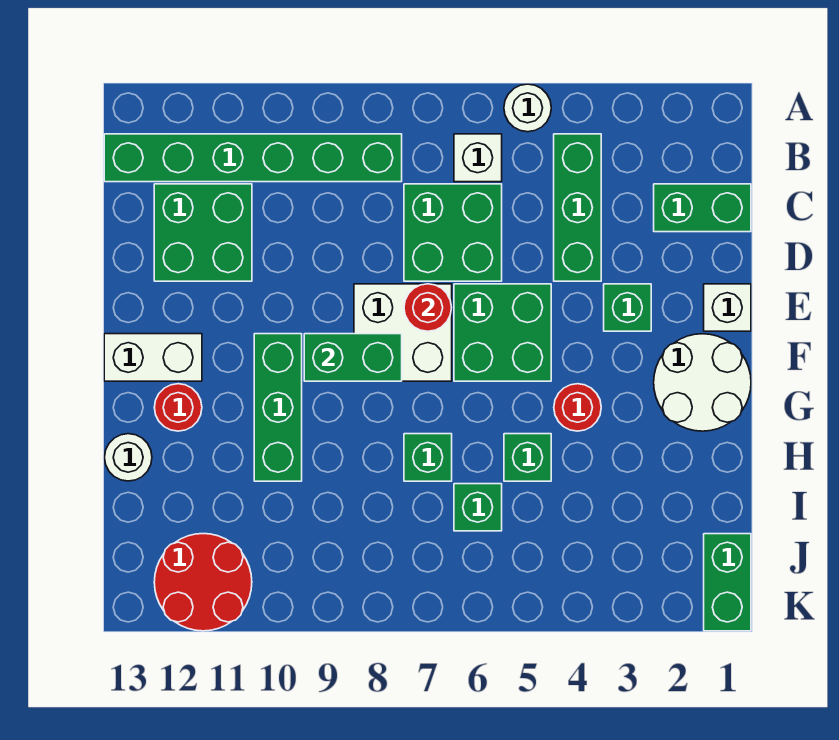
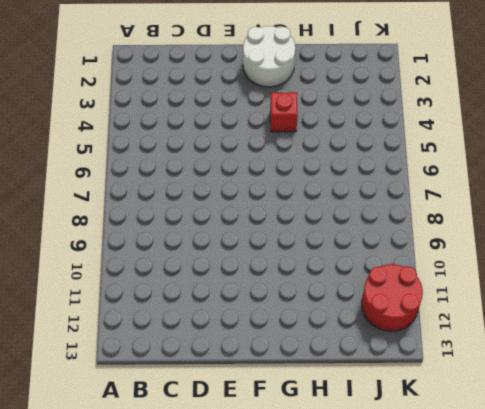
red 1x1 brick [270,92,298,132] -> red 1x1 round brick [554,384,601,431]
none -> white 1x1 round brick [504,84,551,132]
none -> green 1x3 brick [554,134,601,281]
none -> white 1x1 brick [454,134,502,182]

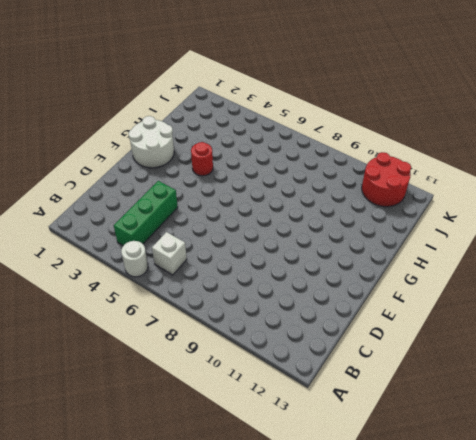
none -> green 1x6 brick [104,134,402,182]
none -> green 1x2 brick [654,184,751,232]
none -> green 2x2 brick [404,184,502,281]

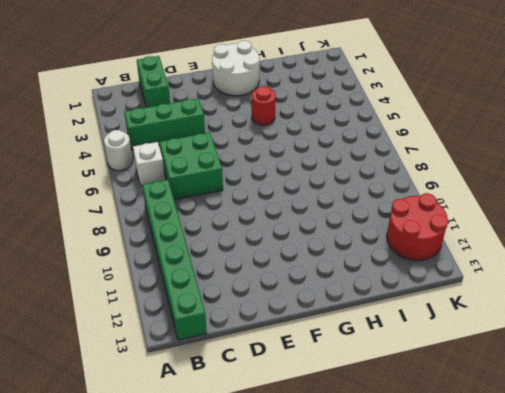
none -> green 2x2 brick [154,184,252,281]
none -> white 1x1 brick [704,284,751,331]
none -> green 1x1 brick [604,284,651,331]

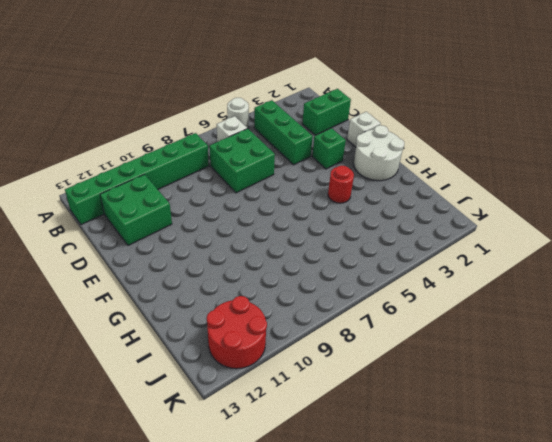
none -> green 2x2 brick [454,284,551,381]
none -> white 2x2 brick [354,284,452,381]
none -> green 1x3 brick [254,334,302,481]

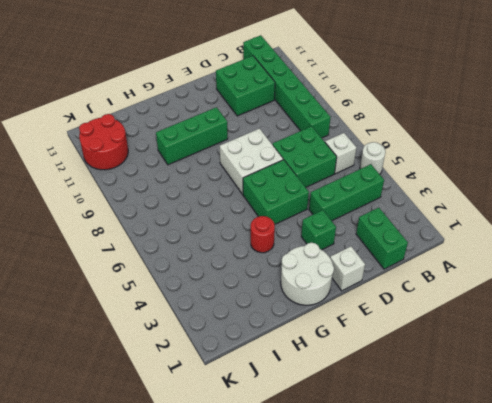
none -> white 1x2 brick [104,334,202,381]
none -> red 1x1 round brick [154,384,202,431]
none -> green 1x1 brick [504,434,551,481]

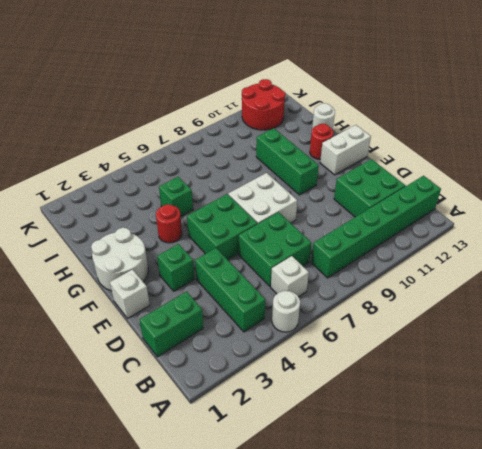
none -> green 1x1 brick [404,434,452,481]
none -> green 1x1 brick [454,484,502,531]
none -> green 1x2 brick [704,534,751,631]

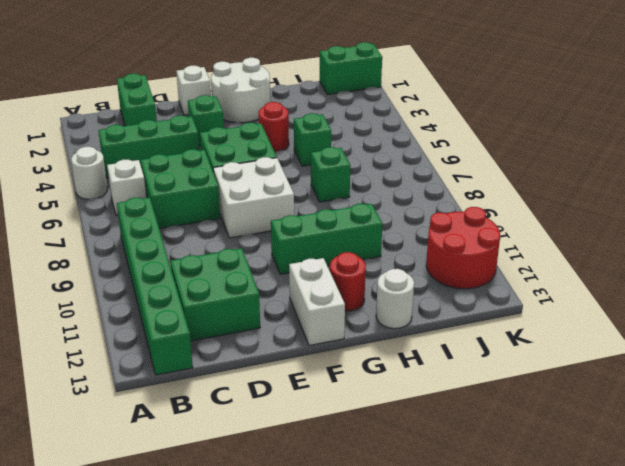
none -> green 1x1 brick [454,484,502,531]
none -> red 1x1 round brick [404,284,452,331]
none -> green 1x2 brick [304,334,402,381]

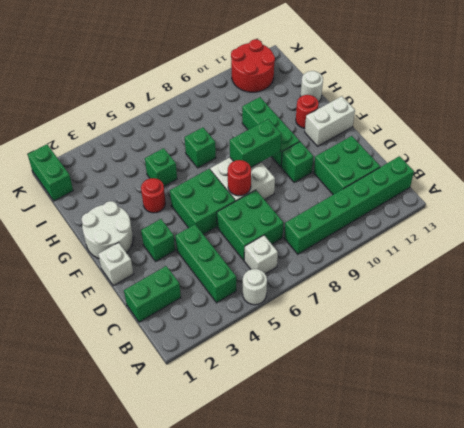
green 1x1 brick [281,142,314,182] -> green 1x1 brick moved to [454,484,502,531]

